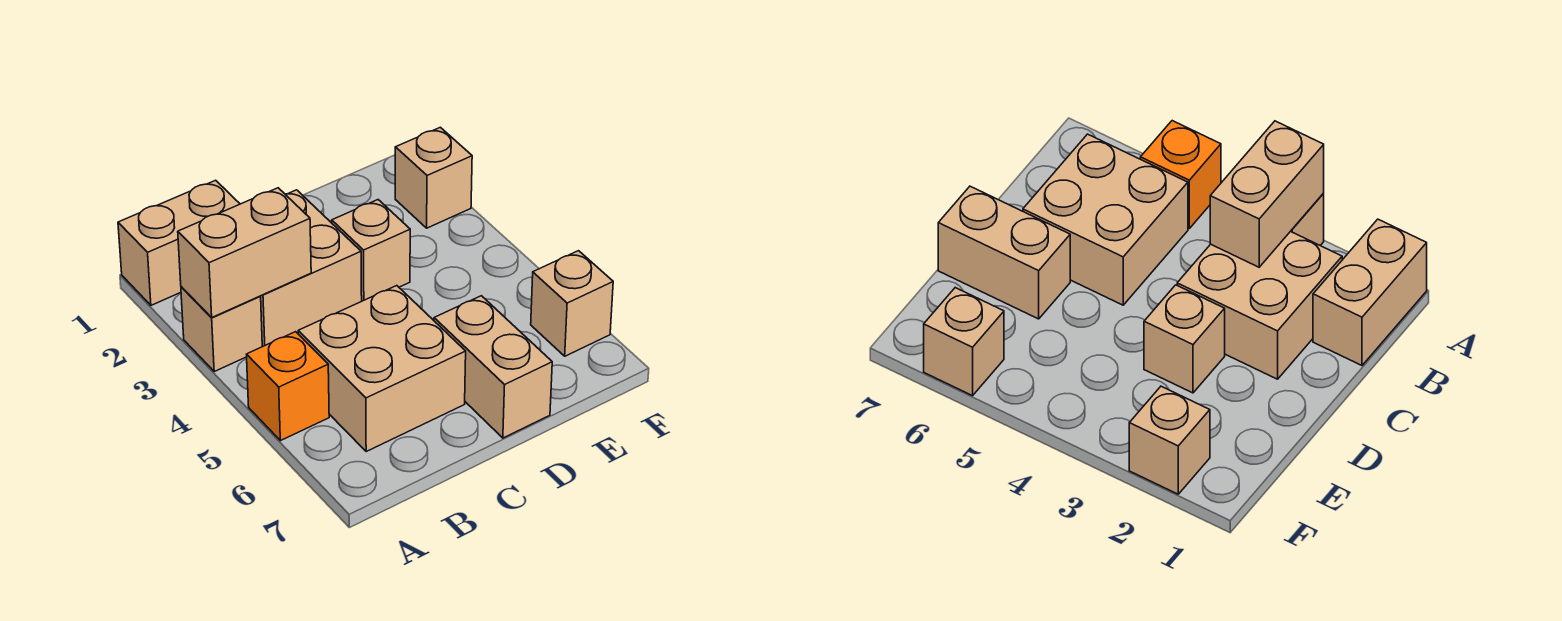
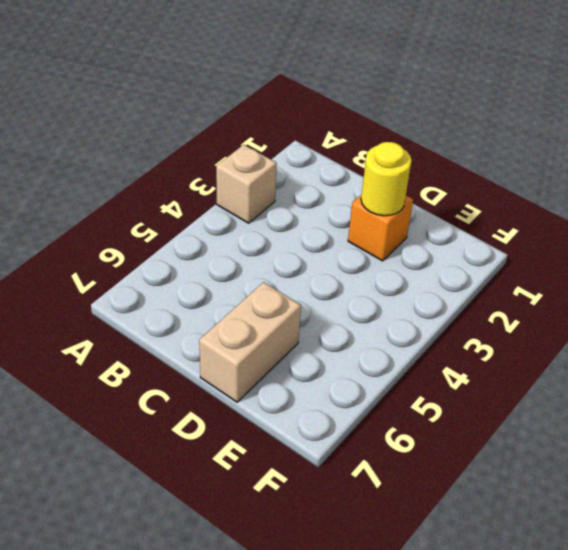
orange 1x1 brick [348,194,413,261] -> orange 1x1 brick moved to [247,332,329,441]
yellow 1x1 round brick [361,142,412,216] -> none
none -> tan 1x2 brick [118,180,240,305]
none -> tan 2x2 brick [260,190,362,346]

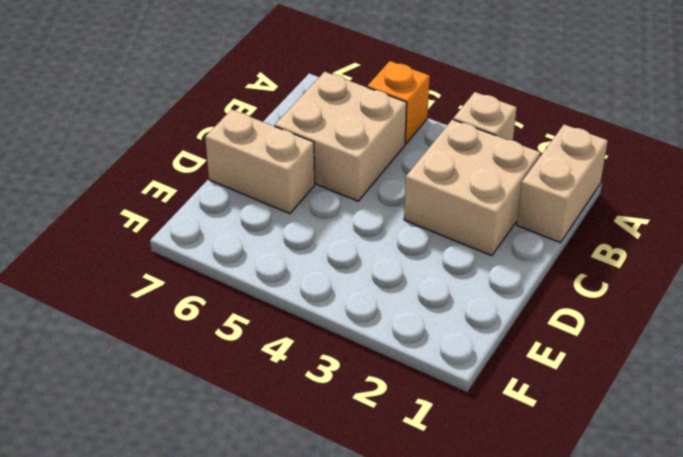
none -> tan 1x1 brick [332,200,410,301]
none -> tan 1x1 brick [395,127,472,228]

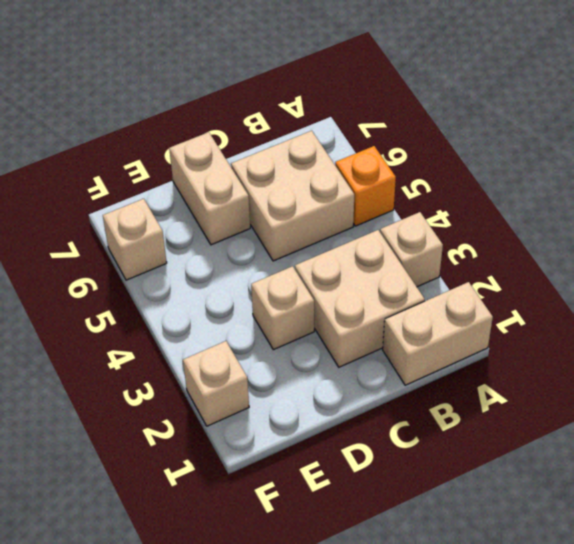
none -> tan 1x2 brick [178,188,311,318]

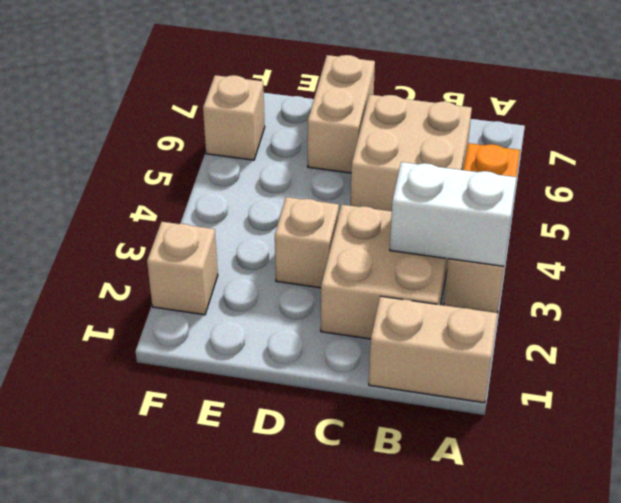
white 1x2 brick [390,162,516,266] -> tan 1x2 brick [178,188,311,318]

